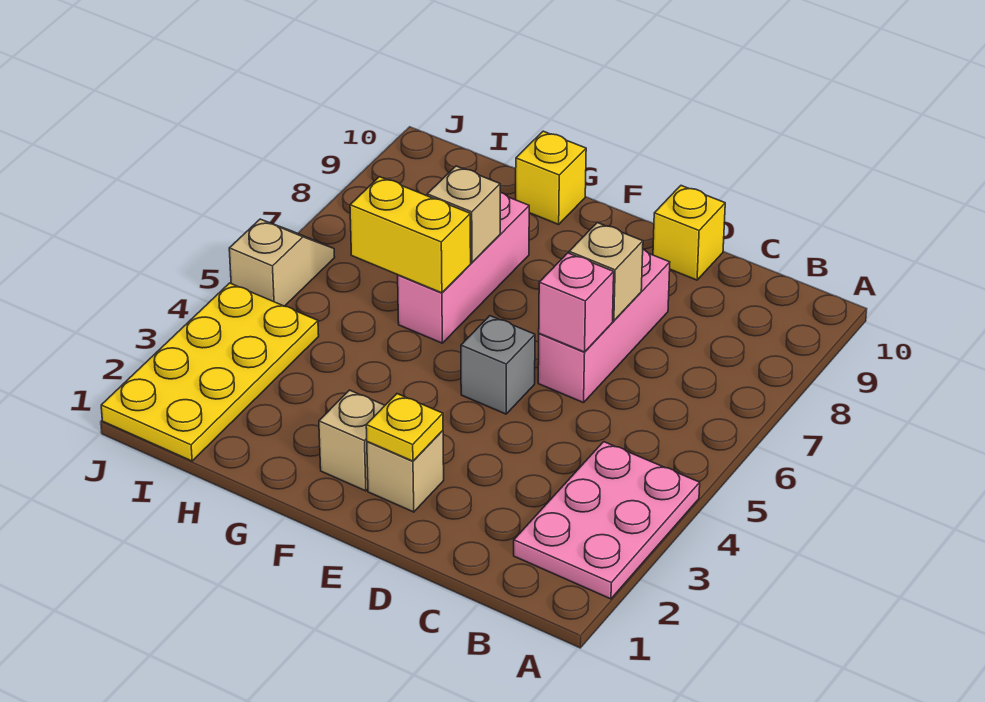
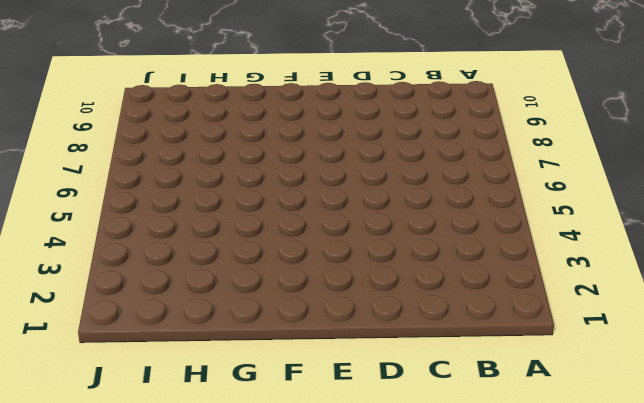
none -> pink 2x3 plate [514,442,700,599]
none -> pink 1x3 brick [538,250,670,403]
none -> yellow 1x1 brick [653,186,725,280]

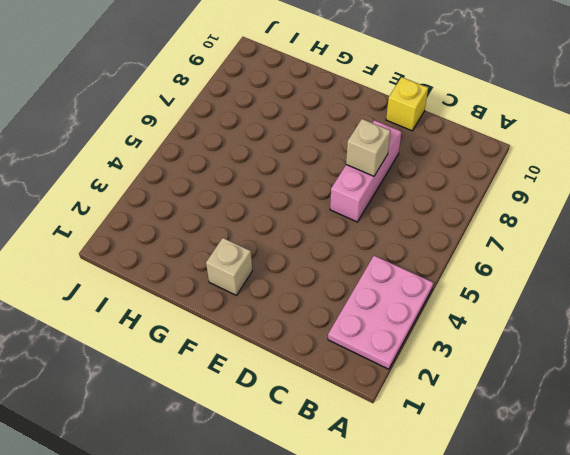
none -> tan 1x1 brick [367,431,444,512]
none -> grey 1x1 brick [461,316,535,414]
none -> pink 1x3 brick [398,192,529,343]

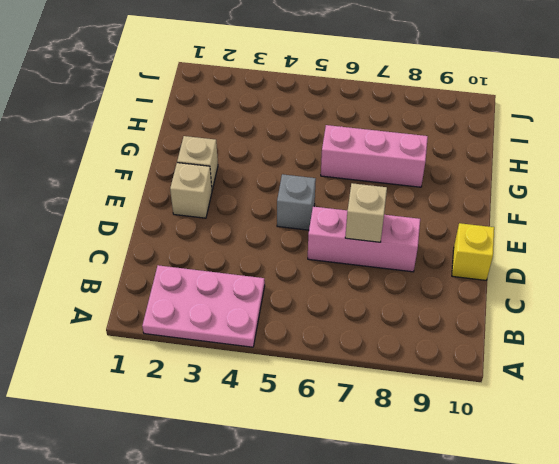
none -> yellow 1x1 brick [516,131,586,224]
none -> yellow 2x4 plate [101,283,319,461]
none -> tan 1x2 slope [229,219,335,306]

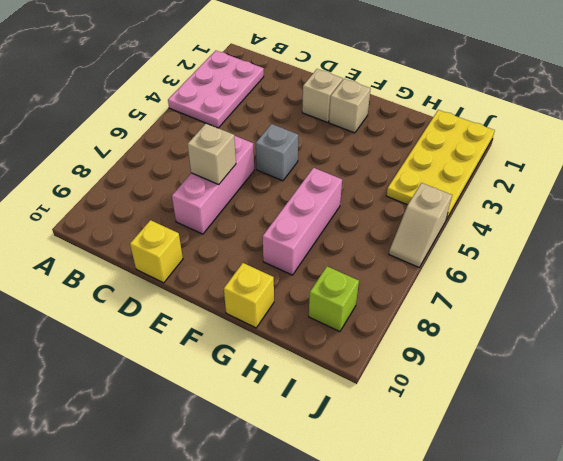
lime 1x1 brick [309,266,359,332] -> none
none -> pink 1x1 brick [539,253,614,352]
none -> yellow 1x1 plate [366,394,443,461]
none -> yellow 1x2 brick [350,177,471,293]

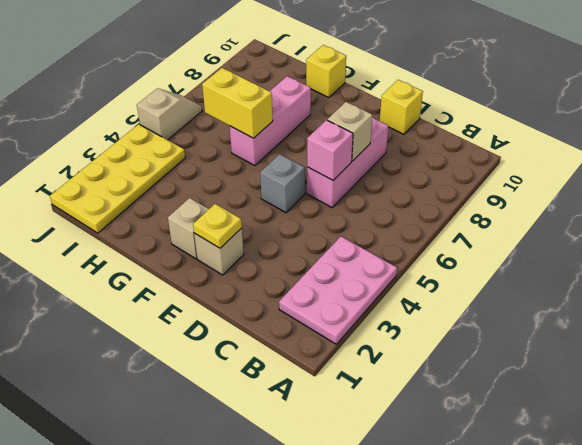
none -> tan 1x1 brick [427,166,500,263]

